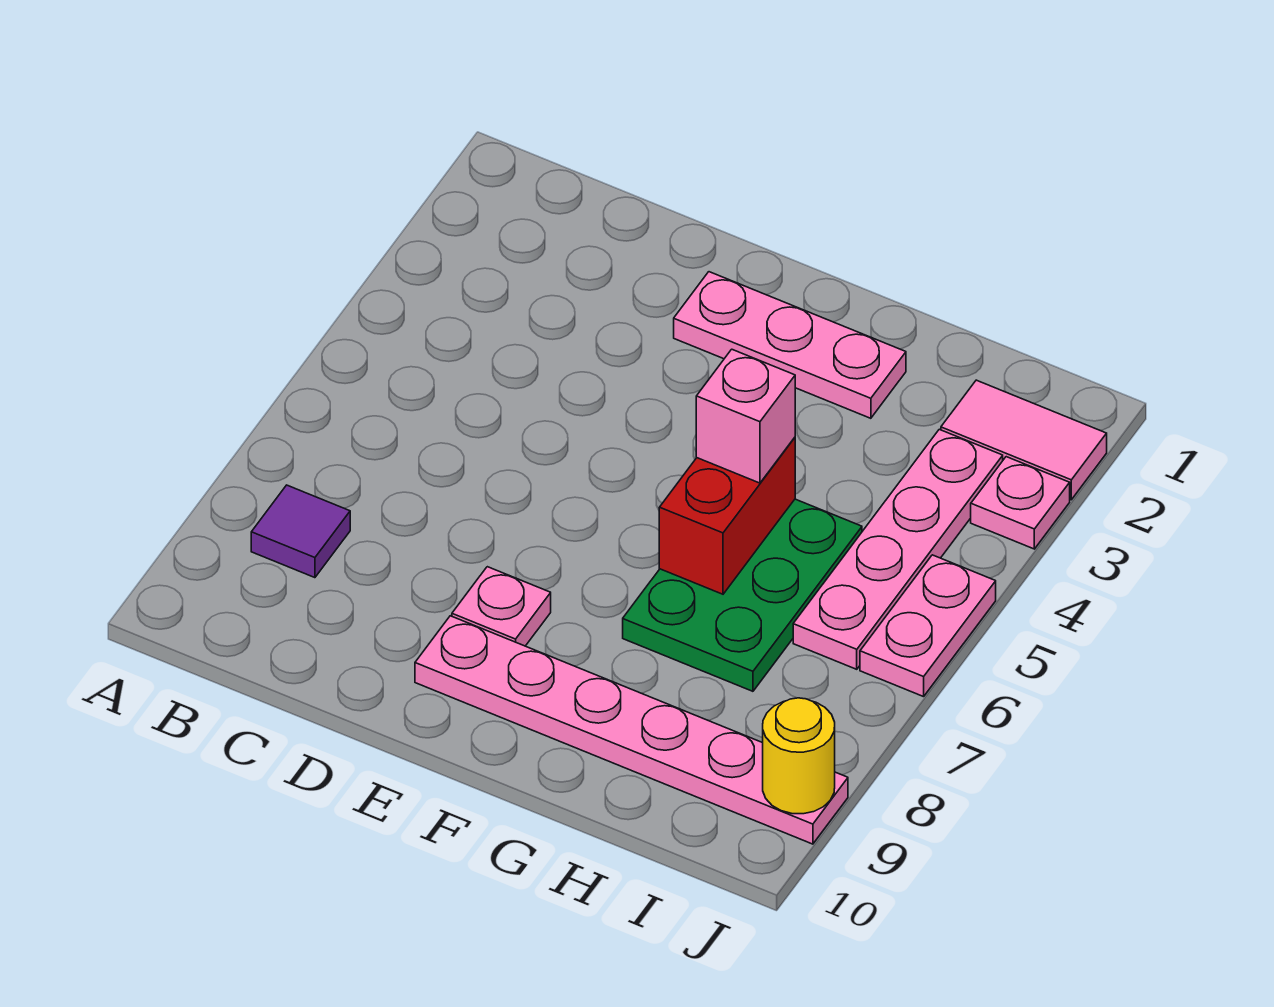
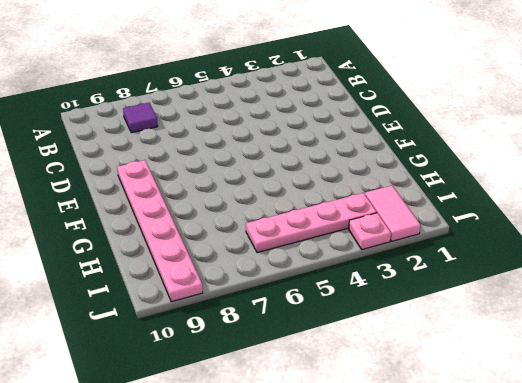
none -> pink 1x3 plate [674,272,906,418]
none -> pink 1x1 plate [452,567,551,646]
none -> green 2x3 plate [623,499,862,691]

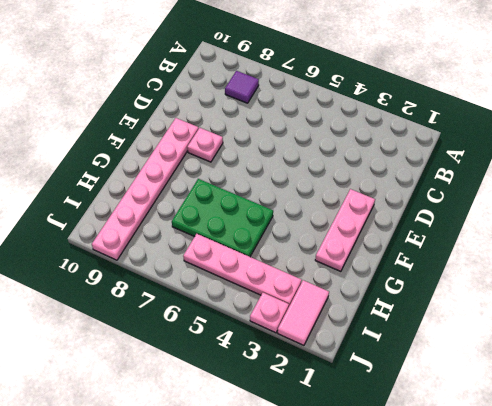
none -> pink 1x2 plate [860,555,996,697]
none -> red 1x2 brick [659,437,795,594]
none -> yellow 1x1 round brick [763,698,835,814]

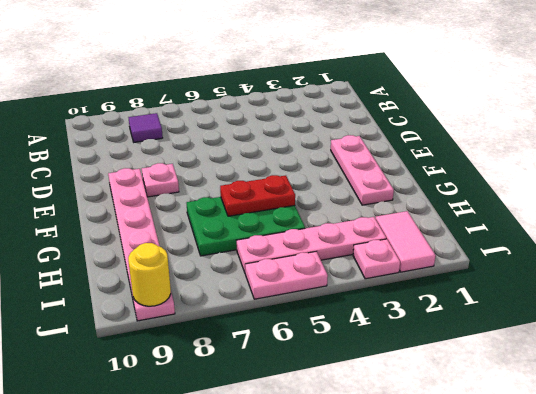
red 1x2 plate [220,175,295,216] -> red 1x2 brick [659,437,795,594]
none -> pink 1x1 brick [696,349,795,483]

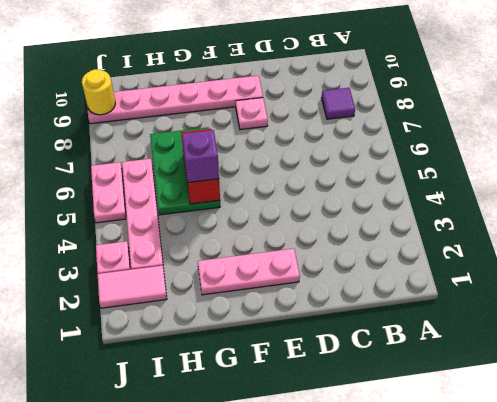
purple 1x1 brick [182,130,219,183] -> pink 1x1 brick [696,349,795,483]

